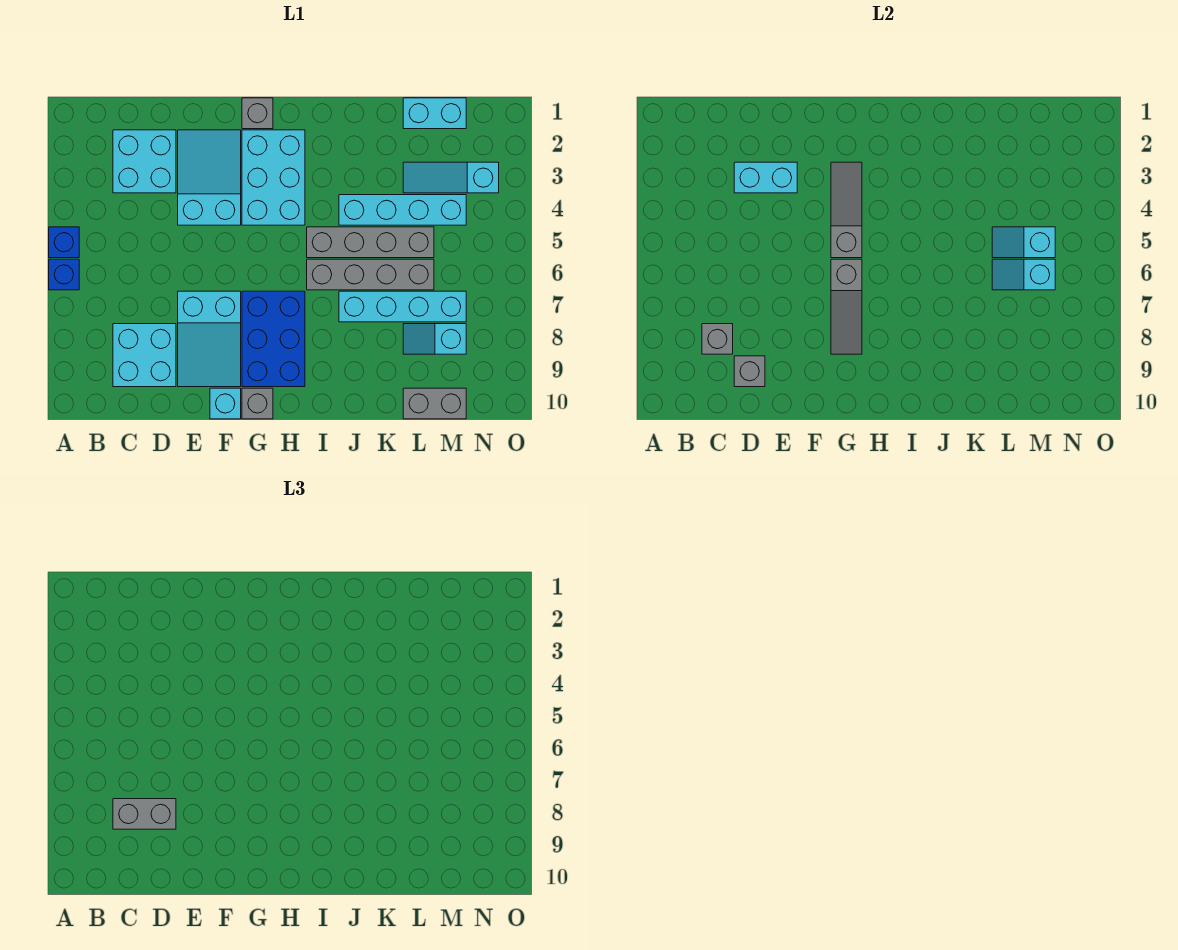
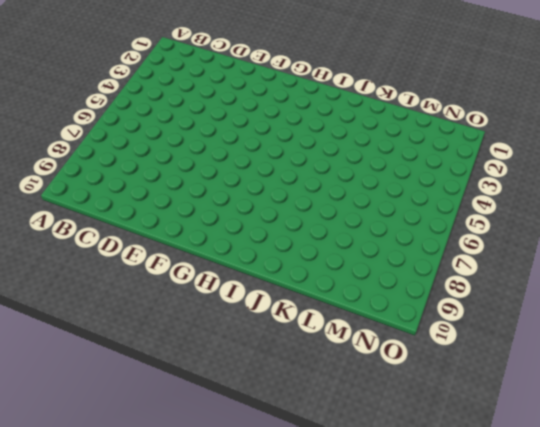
none -> blue 1x1 brick [49,227,79,258]
none -> blue 1x1 brick [49,259,79,290]
none -> cyan 2x2 brick [113,130,176,193]

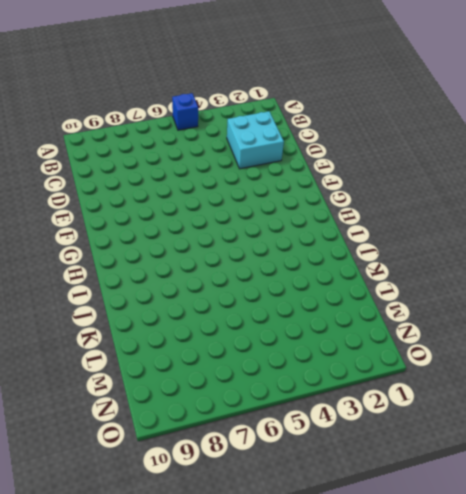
none -> blue 1x1 brick [49,259,79,290]
none -> cyan 2x2 brick [113,324,176,387]
none -> cyan 2x3 slope [178,130,241,225]

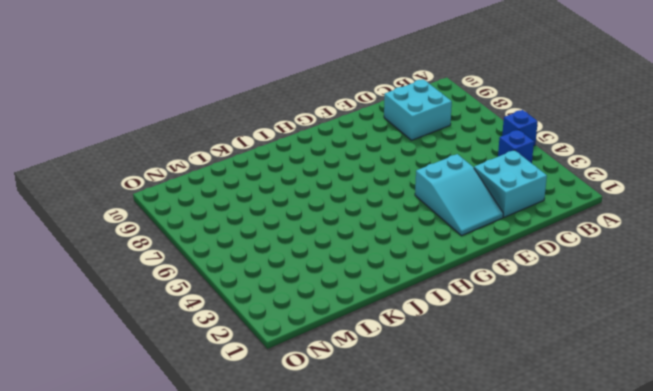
blue 1x1 brick [498,130,534,163] -> blue 1x1 brick moved to [49,259,79,290]
none -> cyan 2x3 slope [178,291,241,387]
none -> cyan 1x1 brick [210,388,241,419]
none -> grey 1x1 brick [242,98,273,129]

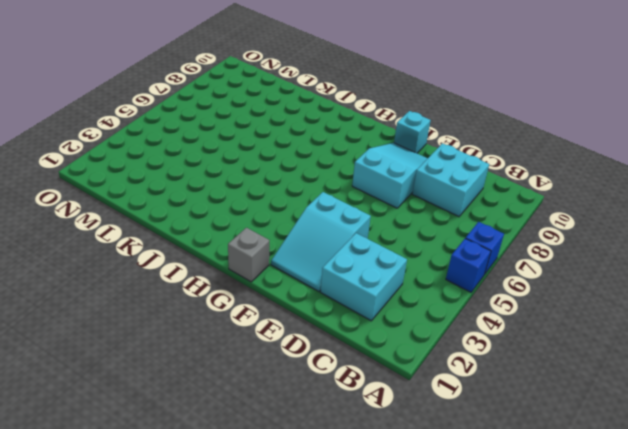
none -> cyan 2x3 brick [242,130,305,225]
none -> blue 2x3 brick [242,291,305,387]
none -> grey 1x1 brick [242,388,273,419]

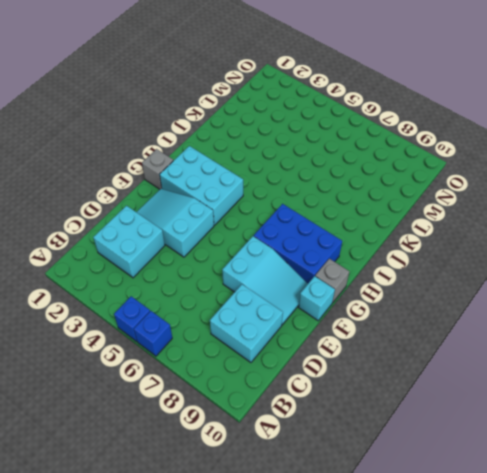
none -> grey 1x4 brick [307,227,434,258]
none -> grey 1x4 brick [307,259,434,290]
none -> cyan 1x4 brick [339,195,466,225]

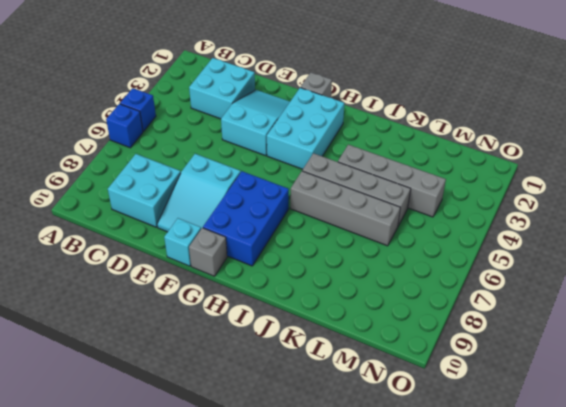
grey 1x4 brick [338,145,446,217] -> cyan 1x4 brick [339,195,466,225]
none -> cyan 1x4 brick [339,291,466,322]
none -> cyan 1x2 brick [403,98,466,129]
none -> cyan 1x3 slope [403,162,499,193]

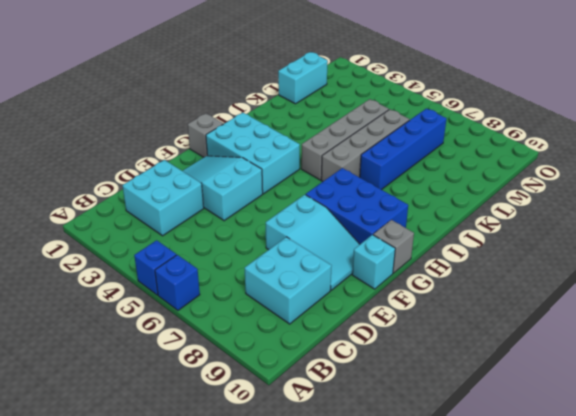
blue 1x4 brick [360,109,447,190] -> cyan 1x4 brick [339,291,466,322]
none -> cyan 1x4 brick [339,195,466,225]
none -> cyan 1x3 slope [403,162,499,193]
none -> cyan 1x2 slope [403,324,466,354]

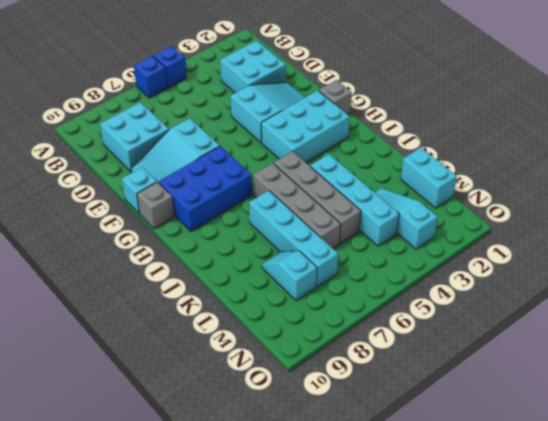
none -> grey 1x2 brick [403,388,466,419]
none -> grey 1x1 brick [702,324,733,354]
none -> cyan 1x2 brick [734,162,797,193]

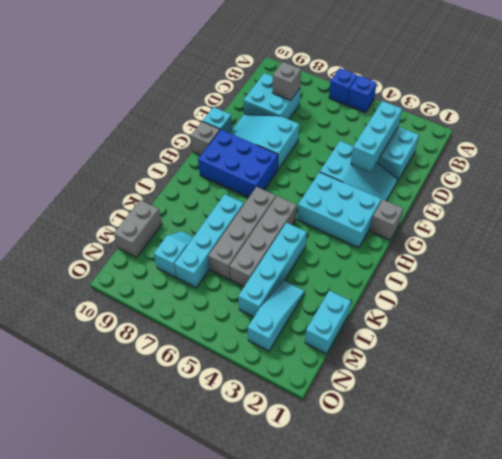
cyan 1x3 brick [351,101,402,172] -> cyan 1x2 brick [734,162,797,193]
none -> grey 1x1 brick [734,356,765,387]
none -> grey 1x3 slope [831,162,862,258]
none -> grey 1x3 slope [831,259,862,354]

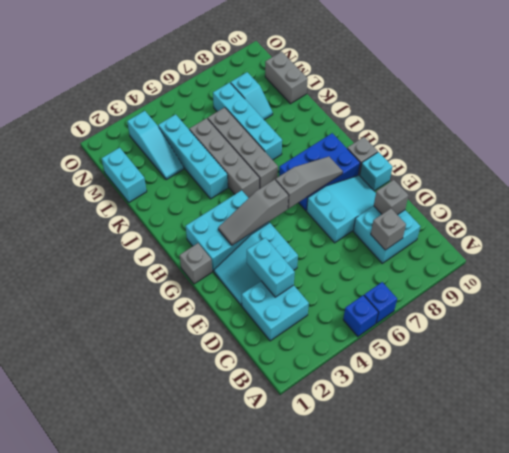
none -> cyan 1x2 slope [992,227,1055,258]
none -> cyan 1x2 slope [992,259,1055,290]
none -> grey 1x2 brick [113,799,176,829]

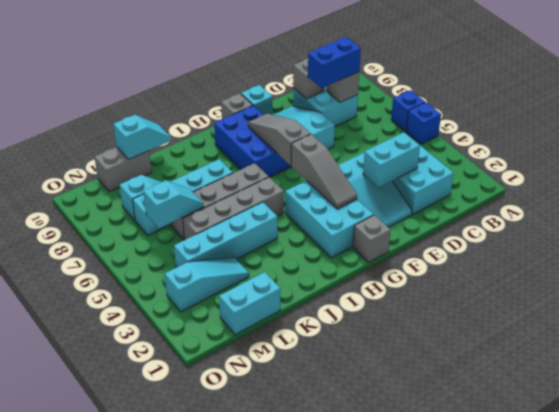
blue 1x2 brick [308,37,361,88] -> grey 1x2 brick [113,799,176,829]
cyan 1x2 slope [114,115,171,160] -> cyan 1x2 slope moved to [992,227,1055,258]

